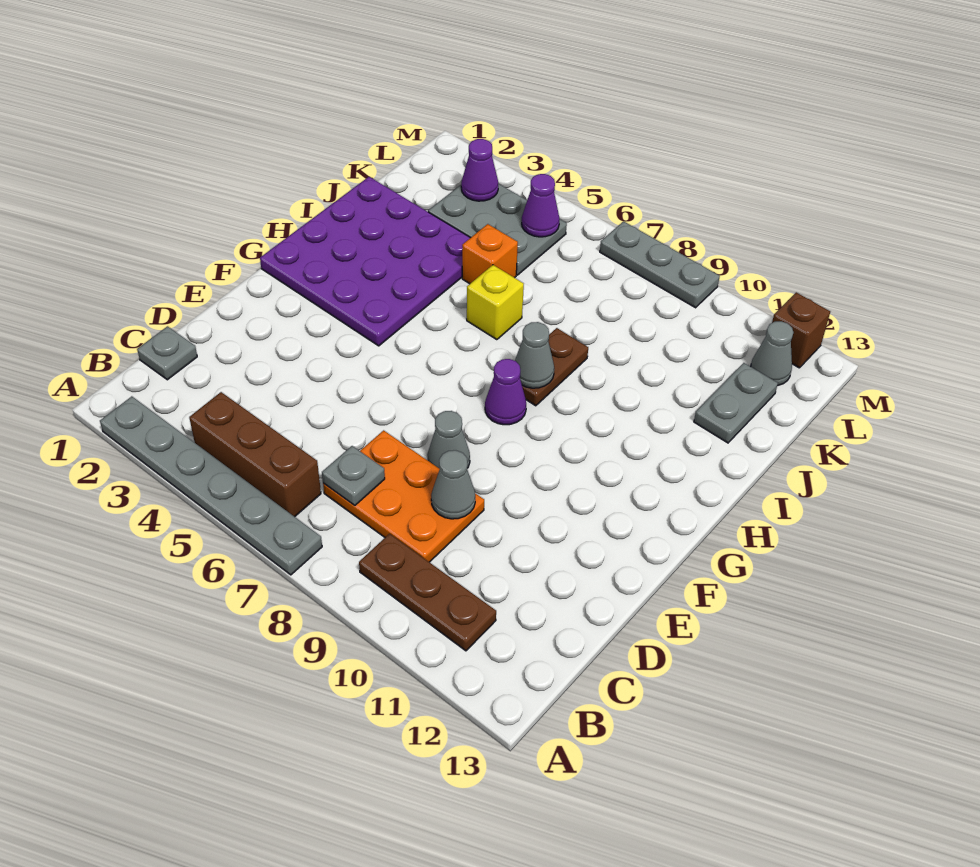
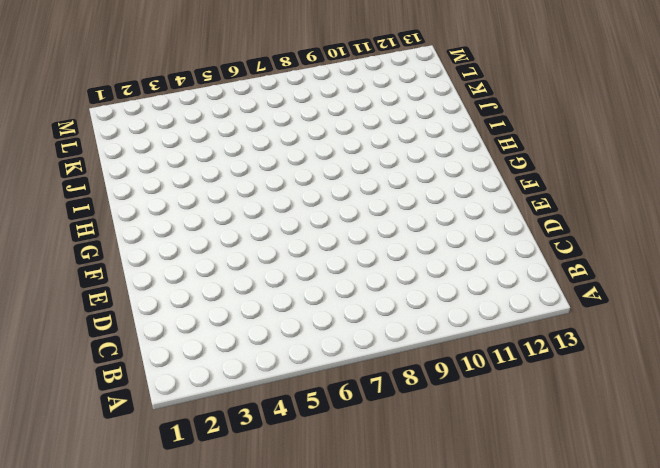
none -> grey 1x6 plate [100,396,322,575]
none -> brown 1x3 brick [189,392,321,517]
none -> brown 1x3 plate [359,534,496,651]

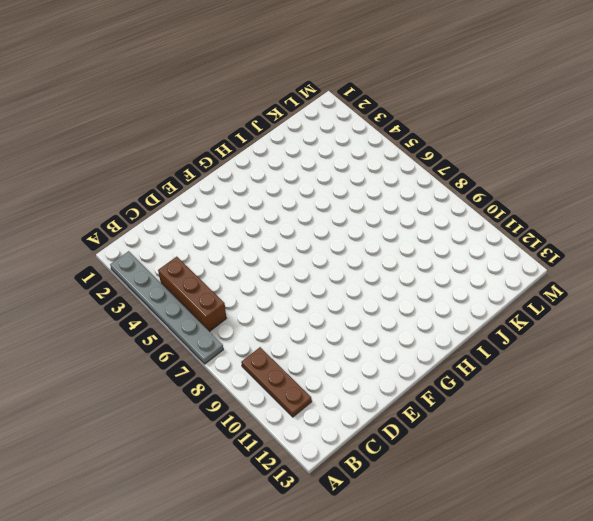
none -> grey 1x1 plate [137,326,197,380]
none -> orange 2x3 plate [323,430,484,562]
none -> grey 1x1 cone [427,411,470,469]

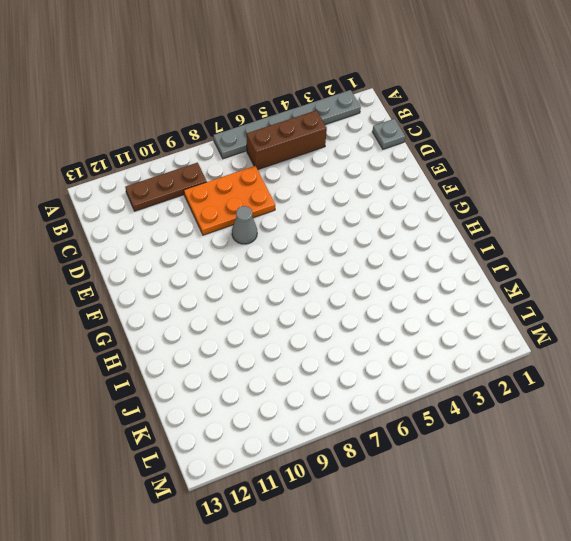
none -> purple 4x4 plate [260,177,470,346]
none -> purple 1x1 cone [485,359,526,425]
none -> brown 1x2 plate [522,328,588,406]

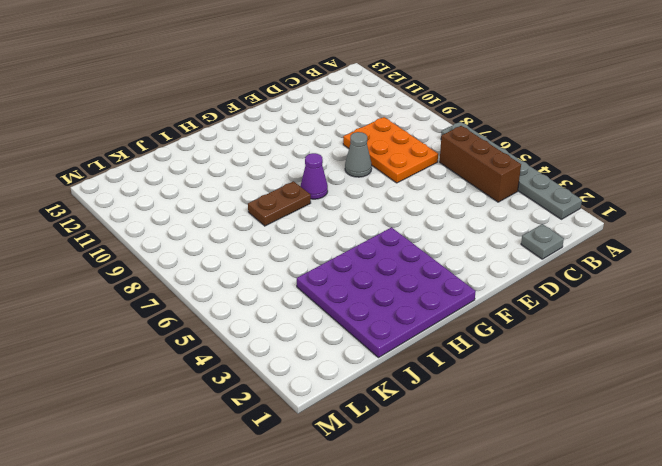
none -> brown 1x3 plate [359,534,496,651]
none -> yellow 1x1 brick [467,265,524,340]
none -> orange 1x1 brick [462,224,518,284]

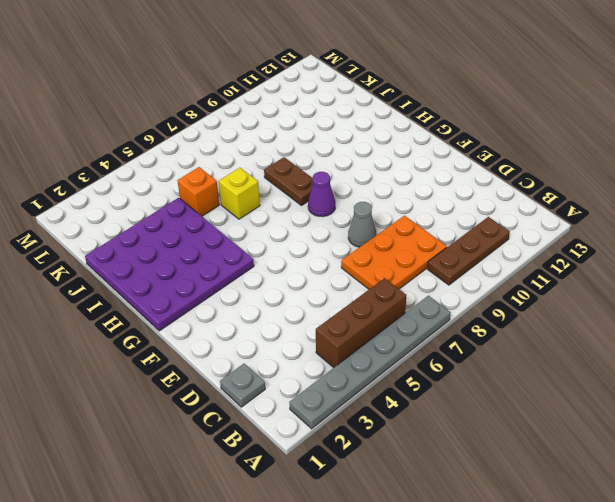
none -> grey 1x2 plate [694,363,778,443]
none -> grey 2x3 plate [428,184,567,275]
none -> grey 1x1 cone [751,321,794,386]

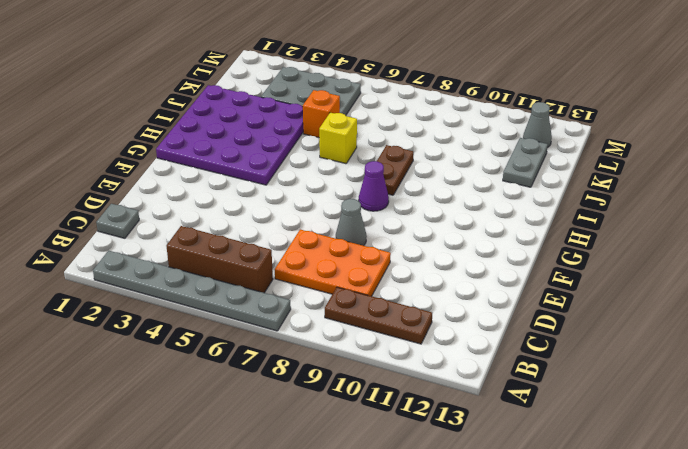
none -> grey 1x3 plate [600,221,720,308]
none -> brown 1x1 brick [772,292,830,368]
none -> grey 1x1 plate [322,446,385,506]

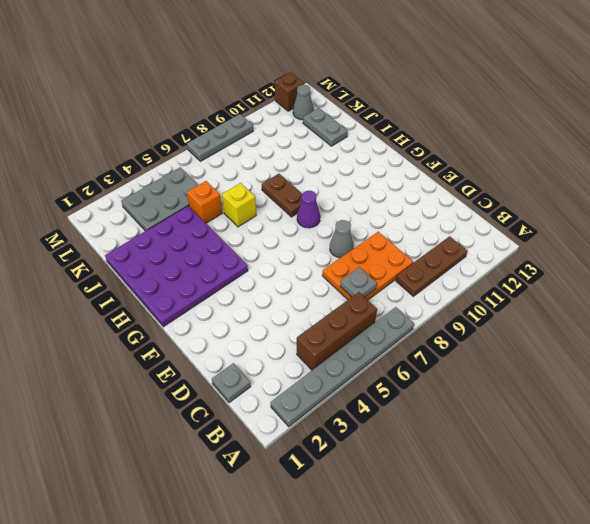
none -> grey 1x1 cone [431,450,475,519]
none -> grey 1x1 cone [515,322,554,388]
none -> purple 1x1 cone [461,139,498,201]

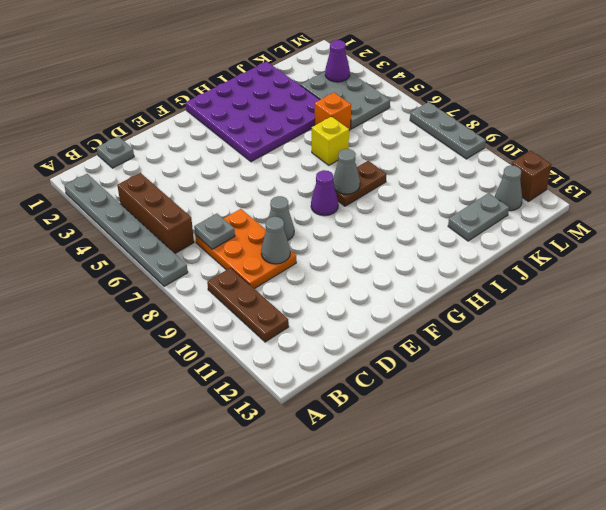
none -> purple 1x1 cone [522,174,560,237]

